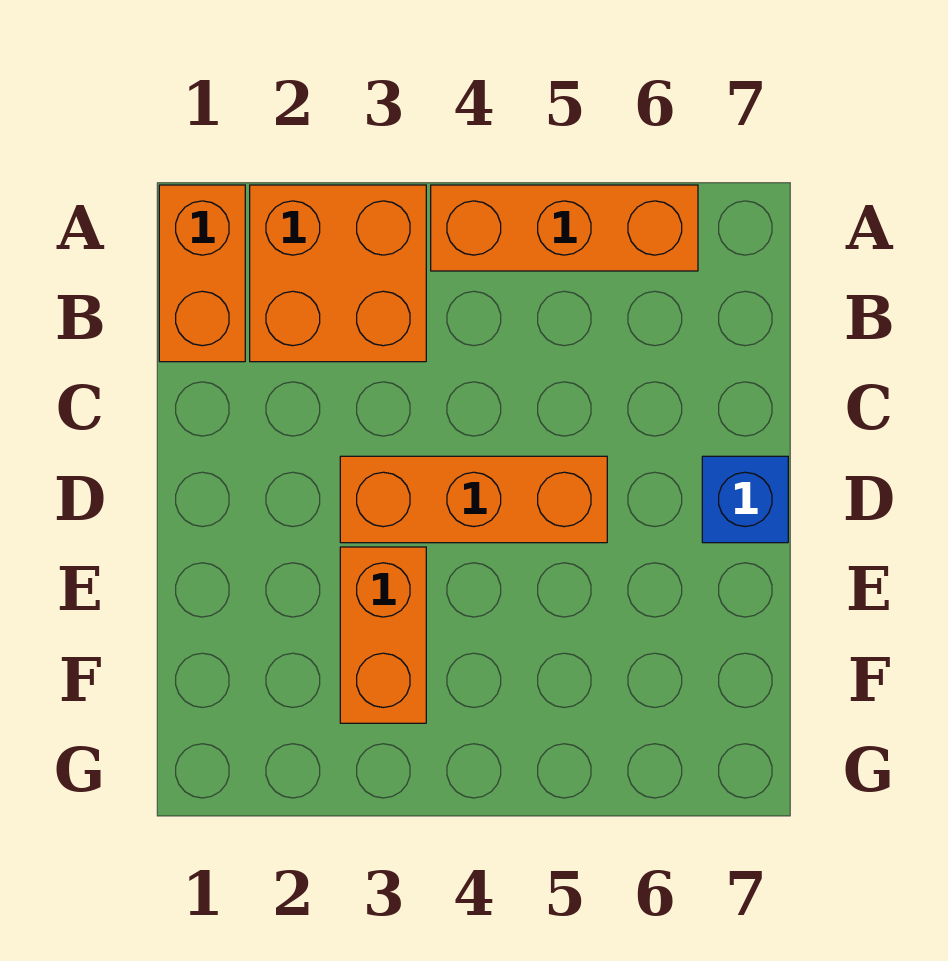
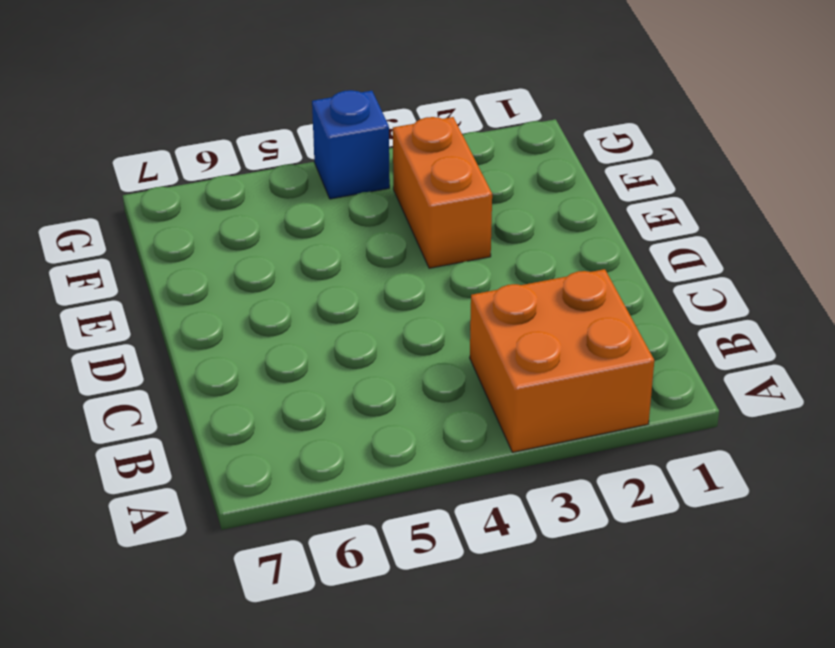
blue 1x1 brick [312,90,390,199] -> blue 1x1 brick moved to [702,456,788,543]
none -> orange 1x2 brick [159,185,245,362]
none -> orange 1x3 brick [431,185,698,271]

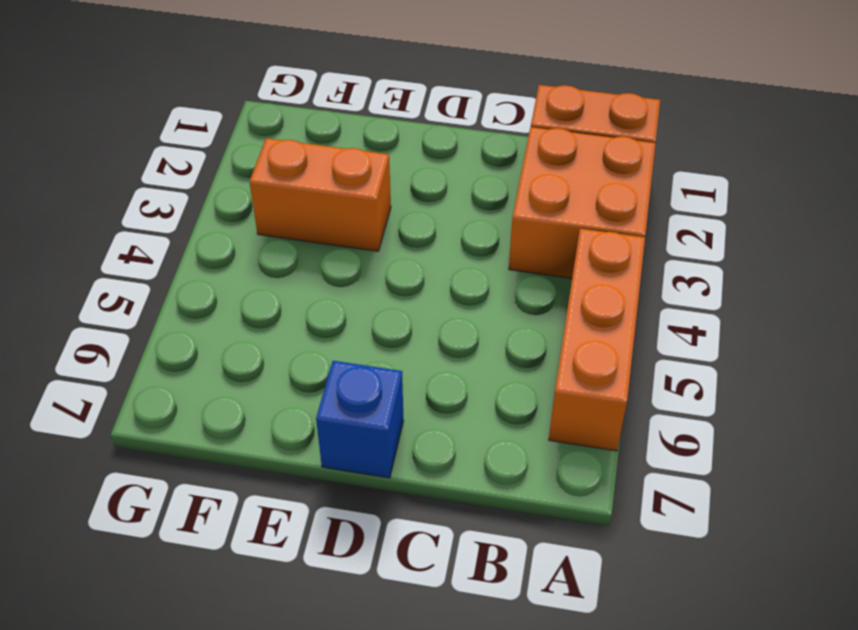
none -> orange 1x3 brick [340,456,607,543]

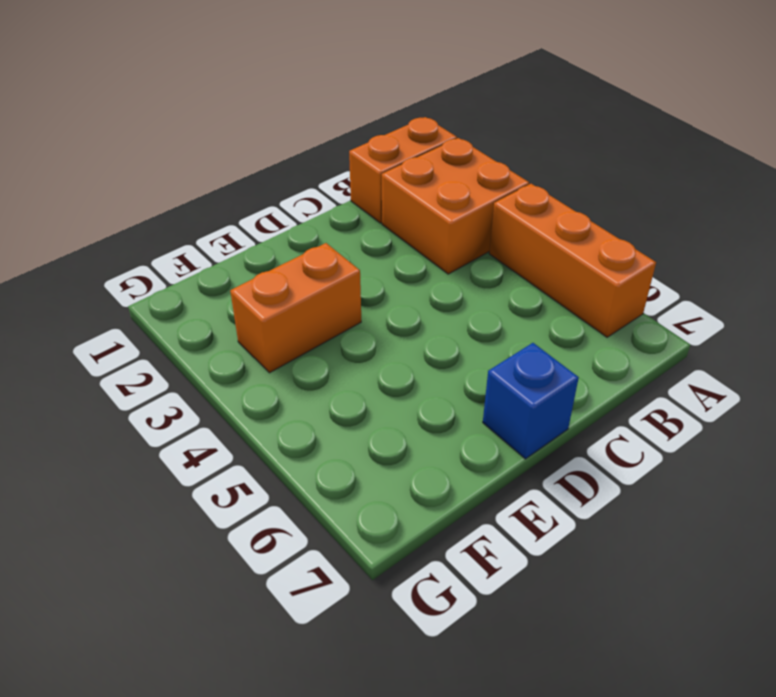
none -> orange 1x3 brick [340,456,607,543]

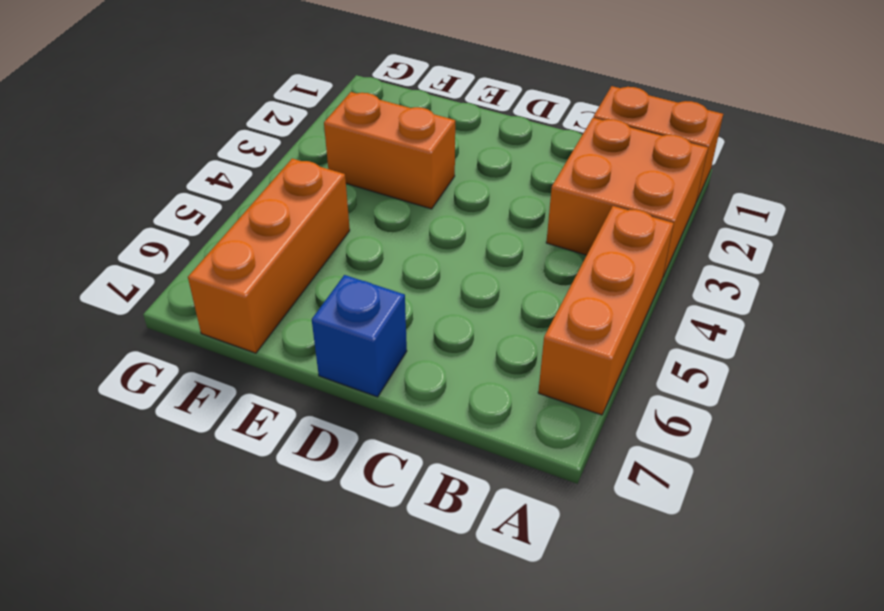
orange 1x3 brick [188,159,350,353] -> orange 1x3 brick moved to [340,456,607,543]

